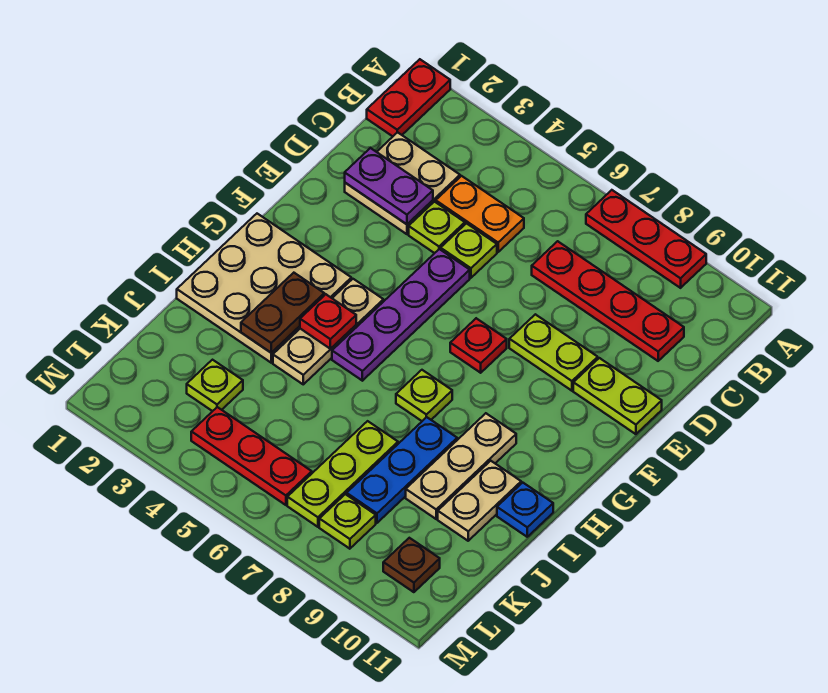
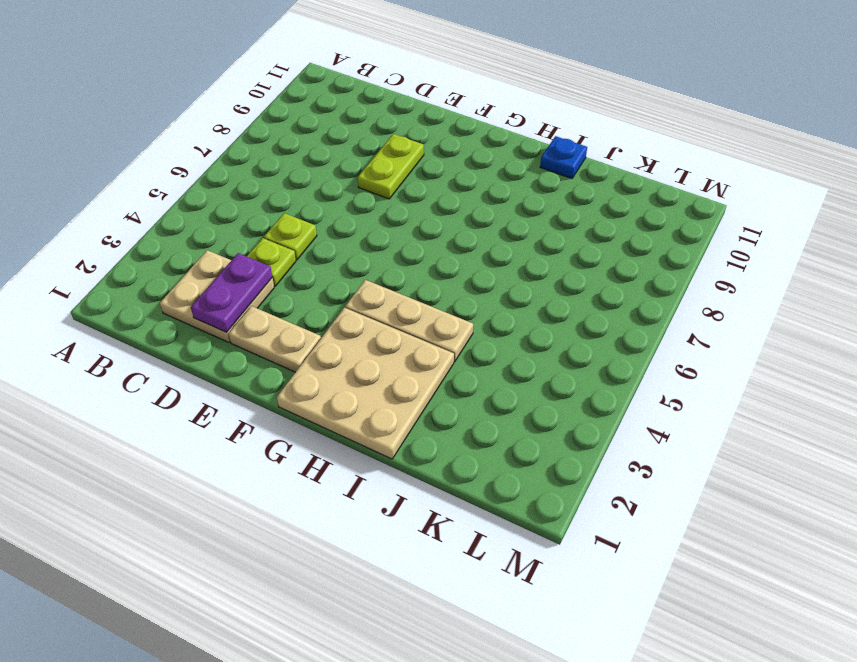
tan 1x2 plate [229,306,321,372] -> tan 1x2 plate moved to [438,461,521,541]
none -> red 1x2 plate [367,59,450,136]
none -> red 1x3 plate [586,190,706,288]
none -> orange 1x2 plate [436,176,524,252]

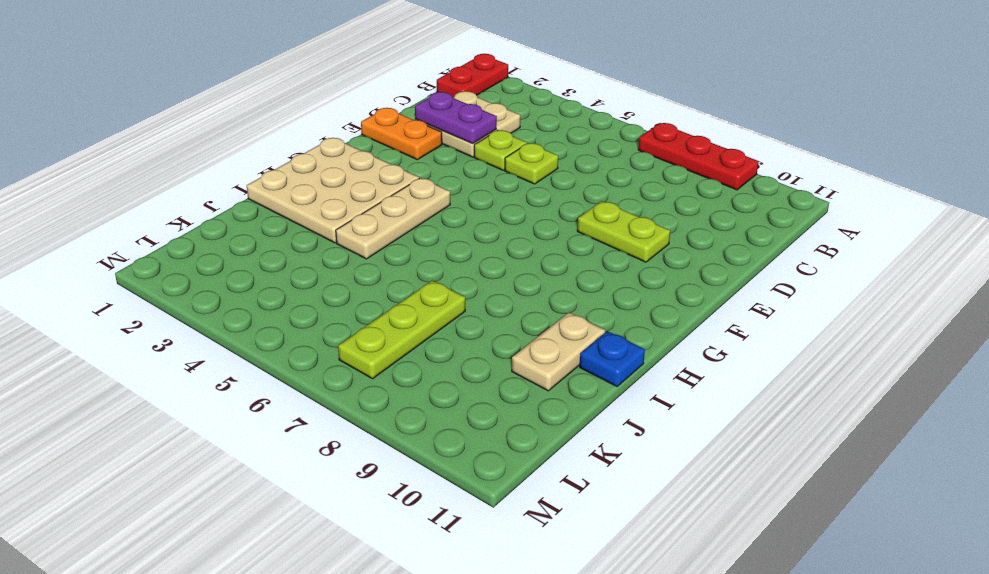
orange 1x2 plate [361,108,442,160] -> orange 1x2 plate moved to [436,176,524,252]
none -> red 1x4 plate [532,241,684,361]
none -> purple 1x4 plate [332,249,470,381]
none -> lime 1x2 plate [573,358,662,434]

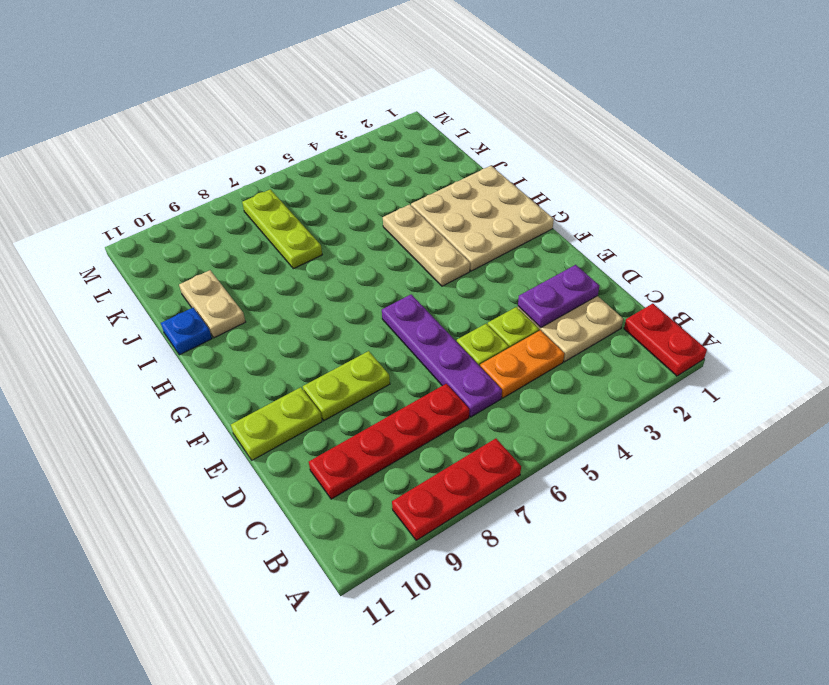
purple 1x4 plate [382,294,502,417] -> purple 1x4 plate moved to [332,249,470,381]
none -> red 1x1 plate [450,318,507,373]
none -> lime 1x1 plate [396,370,452,421]
none -> tan 1x3 plate [406,413,516,519]

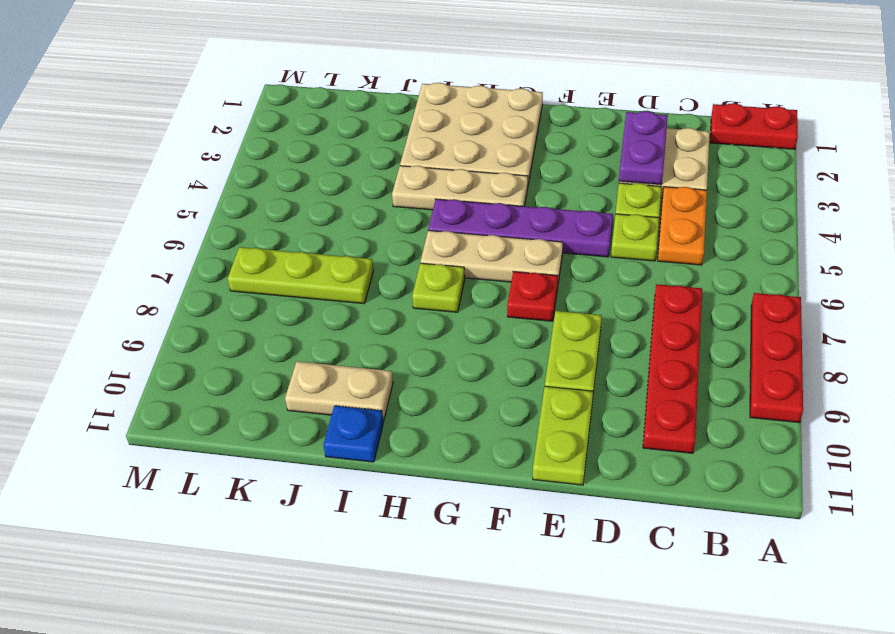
tan 1x3 plate [421,230,563,282] -> tan 1x3 plate moved to [406,413,516,519]
none -> blue 1x3 plate [347,417,457,523]
none -> lime 1x1 plate [187,360,243,411]
none -> red 1x3 plate [191,407,312,505]

